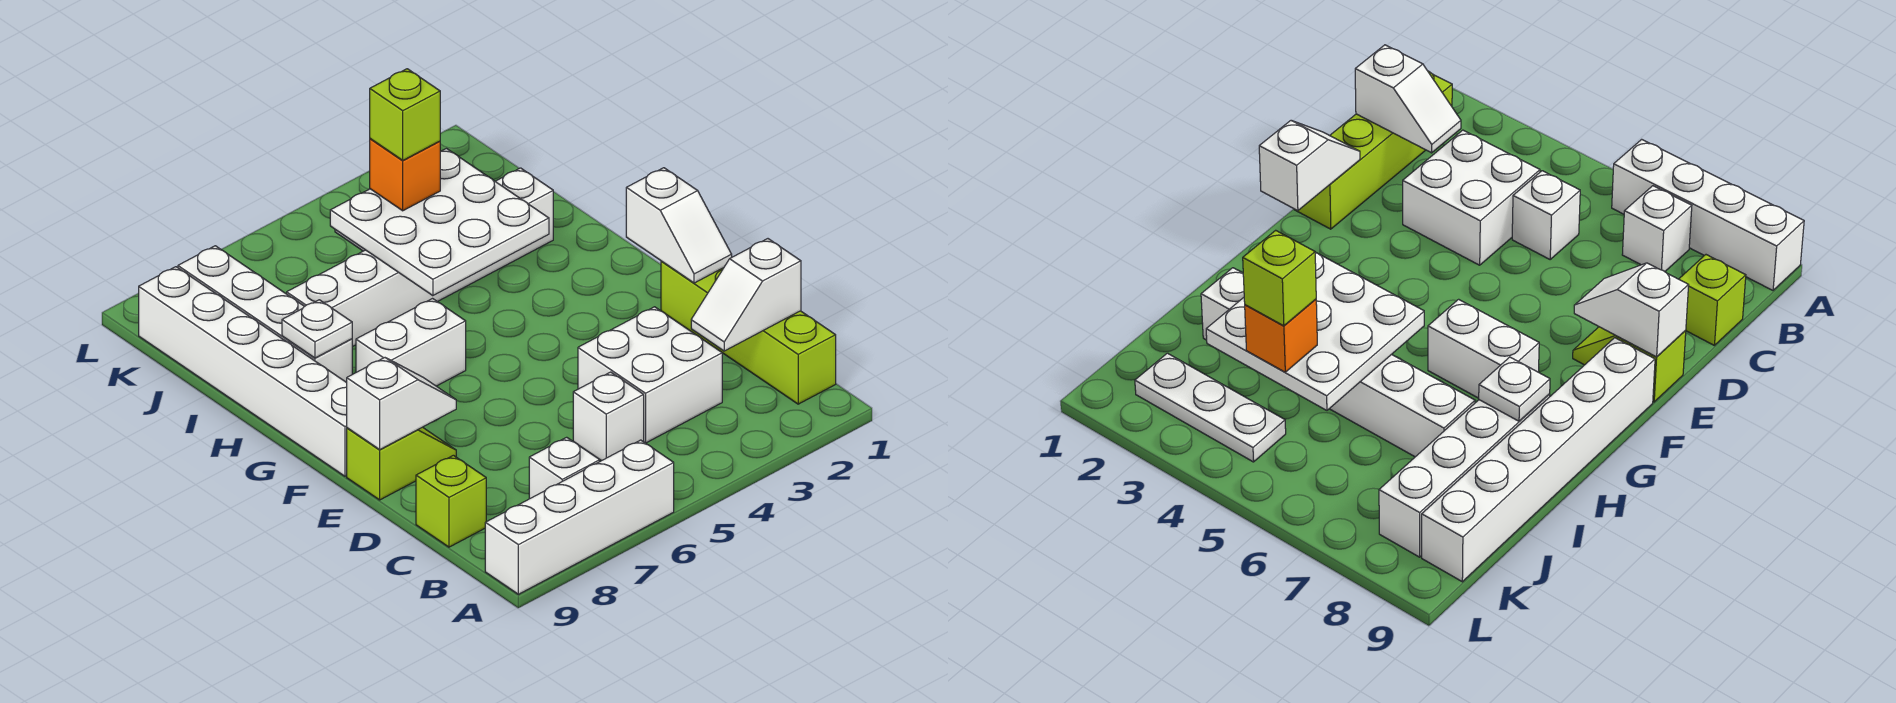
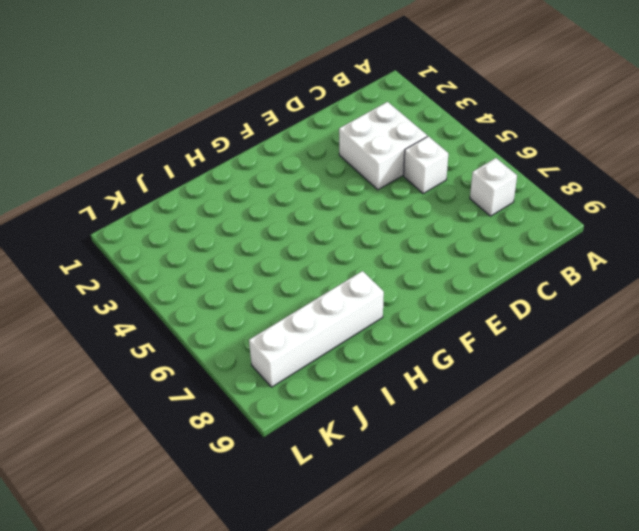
none -> white 1x4 brick [485,440,674,594]
none -> lime 1x4 brick [661,261,836,404]
none -> lime 1x1 brick [416,455,486,547]

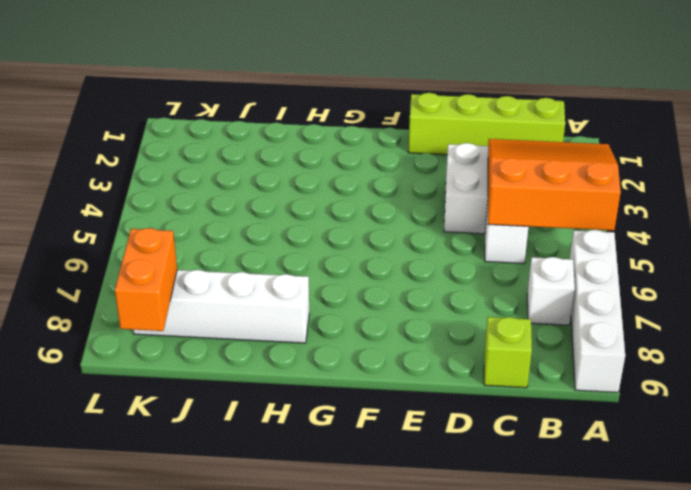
orange 3x3 slope [488,139,621,230] -> none
orange 1x2 brick [115,228,177,331] -> none
none -> lime 1x2 slope [347,427,456,500]
none -> white 1x6 brick [139,267,347,476]
none -> white 1x2 brick [356,299,466,386]

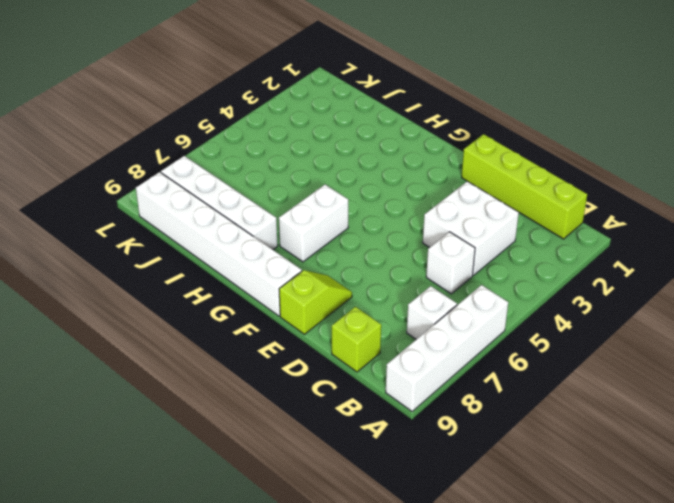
none -> white 1x6 brick [287,168,553,347]
none -> white 1x3 plate [1135,353,1286,462]
none -> white 1x2 slope [691,239,801,351]

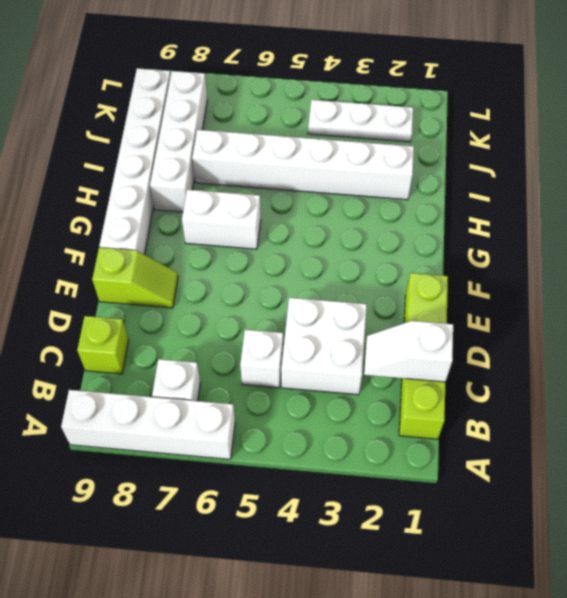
none -> white 1x2 slope [626,168,732,283]
none -> white 1x2 slope [347,358,456,450]
none -> white 3x3 plate [330,149,549,296]

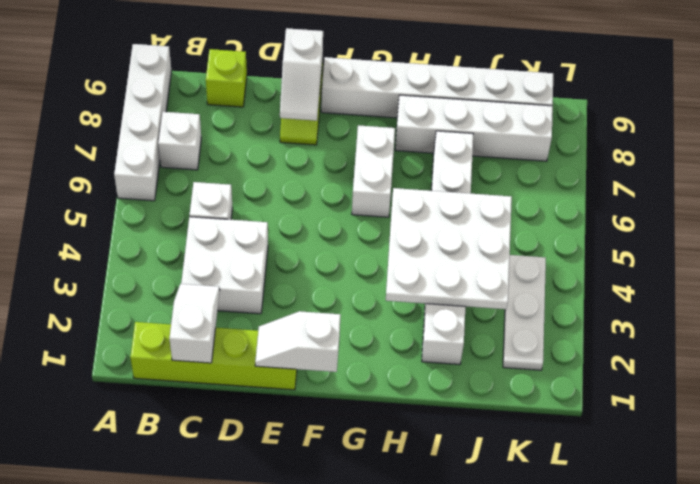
none -> white 1x1 plate [282,300,352,358]
none -> orange 1x1 brick [370,139,440,211]
none -> lime 1x1 brick [370,69,440,160]

